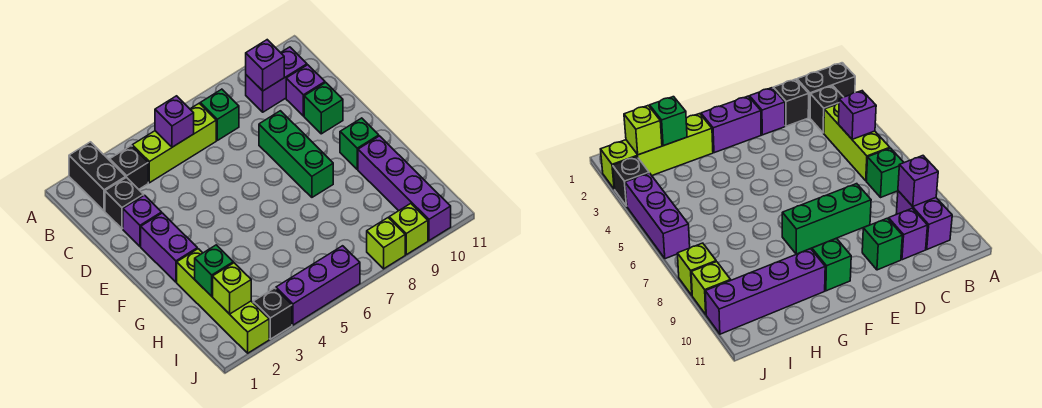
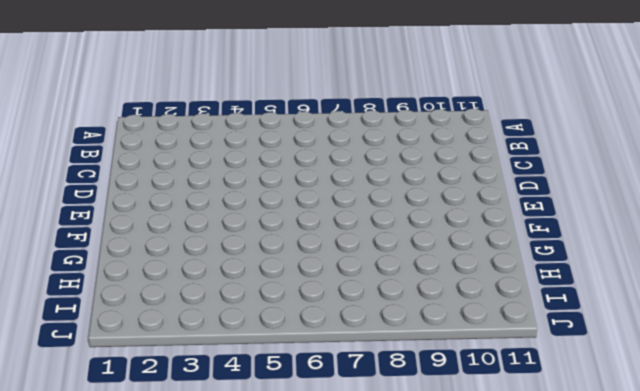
none -> black 1x2 brick [69,142,126,211]
none -> black 1x1 brick [110,146,148,189]
none -> lime 1x3 brick [132,103,216,183]

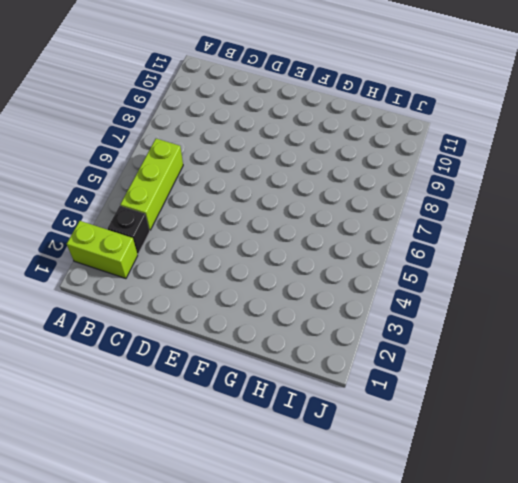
lime 1x2 brick [67,221,138,279] -> black 1x2 brick [69,142,126,211]
none -> green 1x1 brick [200,89,239,140]
none -> purple 1x2 brick [246,47,307,112]
none -> black 1x1 brick [105,177,144,229]

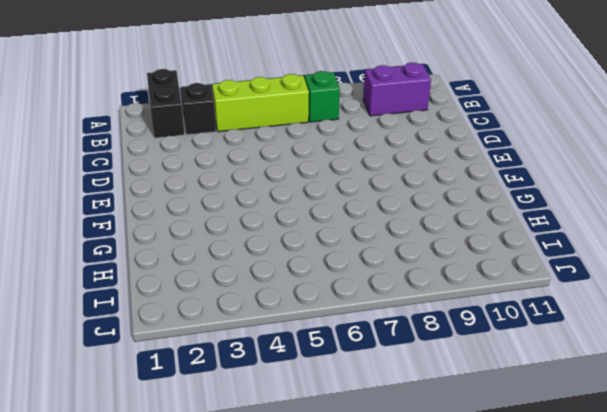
none -> black 1x1 brick [105,177,144,229]
none -> purple 1x1 brick [286,65,325,116]
none -> purple 1x1 brick [123,195,162,246]

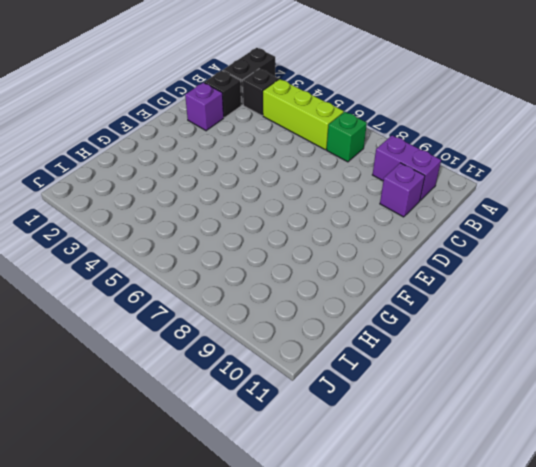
none -> green 1x3 brick [259,111,333,197]
none -> green 1x1 brick [304,83,343,134]
none -> purple 1x2 brick [141,213,197,282]

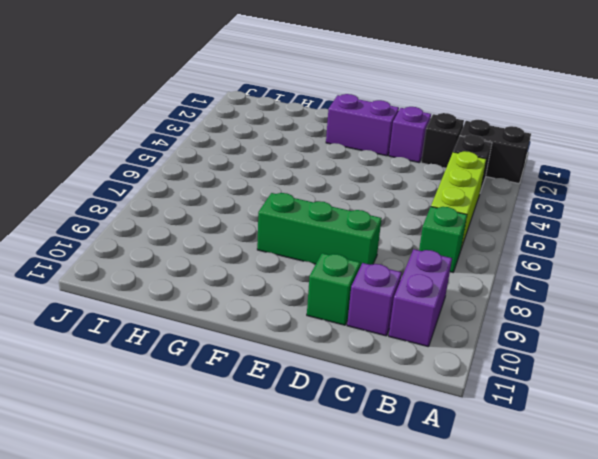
none -> green 1x1 brick [340,118,379,169]
none -> lime 1x4 brick [177,249,269,353]
none -> purple 1x4 brick [358,136,451,241]

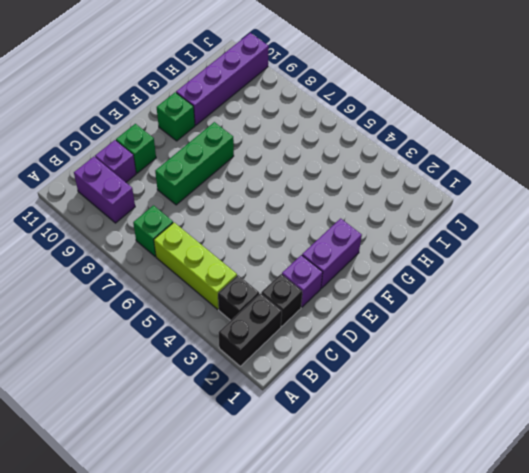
none -> lime 1x4 brick [177,249,269,353]
none -> black 1x1 brick [253,288,292,339]
none -> purple 1x3 brick [276,246,360,325]

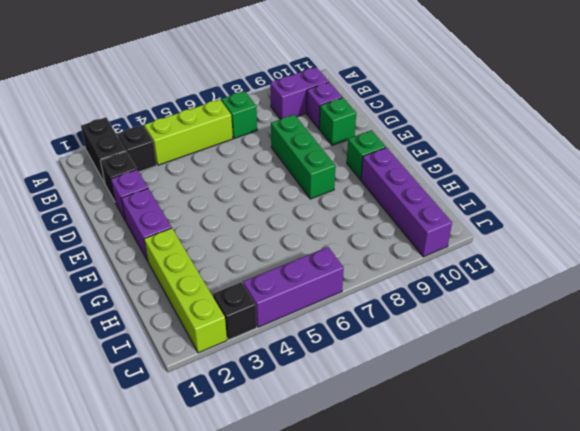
none -> lime 1x1 brick [367,218,405,269]
none -> lime 1x1 brick [389,203,428,255]
none -> purple 1x1 brick [155,96,194,147]

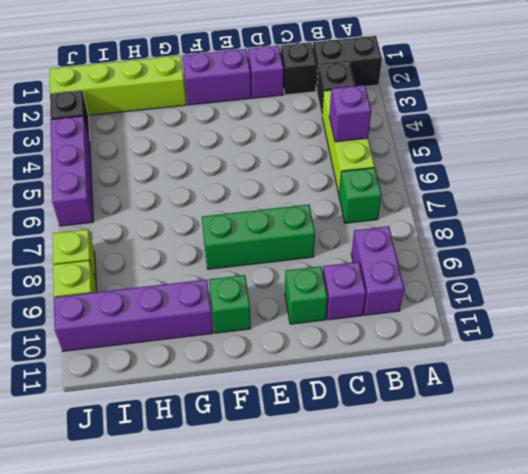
none -> purple 1x1 brick [246,40,284,91]
none -> green 1x1 brick [195,245,233,296]
none -> lime 1x1 brick [213,263,251,314]

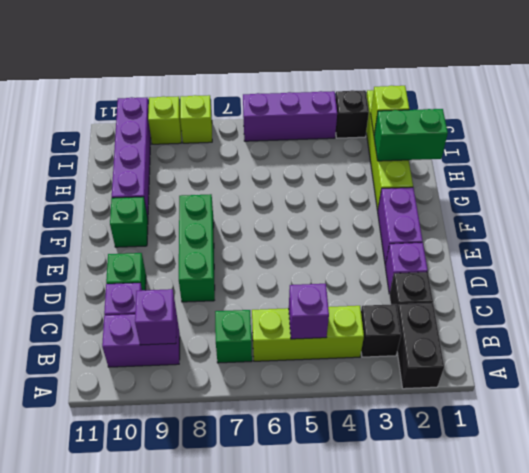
green 1x2 brick [374,109,448,161] -> green 1x1 brick [195,245,233,296]

